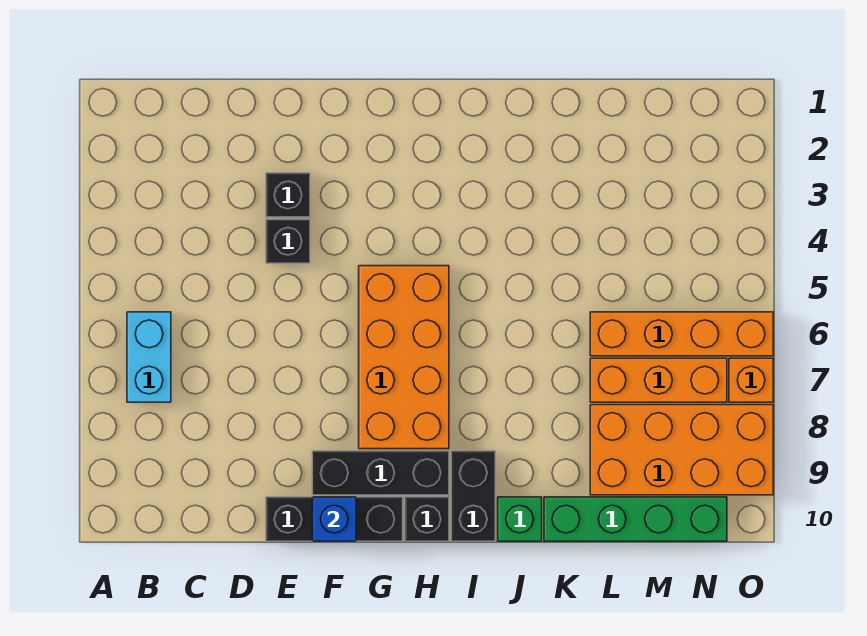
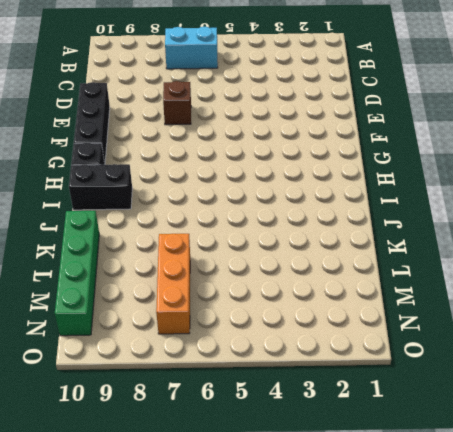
brown 1x1 brick [163,81,191,125] -> none
none -> black 1x1 brick [266,173,310,217]
none -> black 1x1 brick [266,219,310,263]
none -> black 1x3 brick [312,451,449,495]

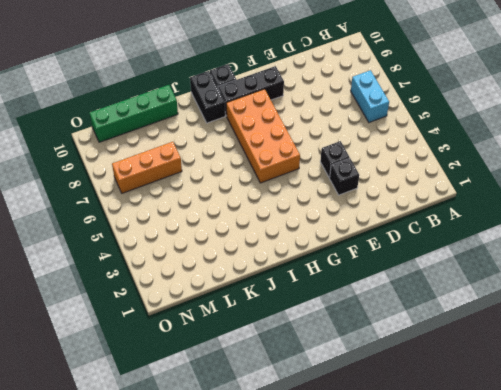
none -> black 1x3 brick [266,497,403,541]
none -> green 1x1 brick [498,497,542,541]
none -> orange 1x4 brick [590,312,773,356]

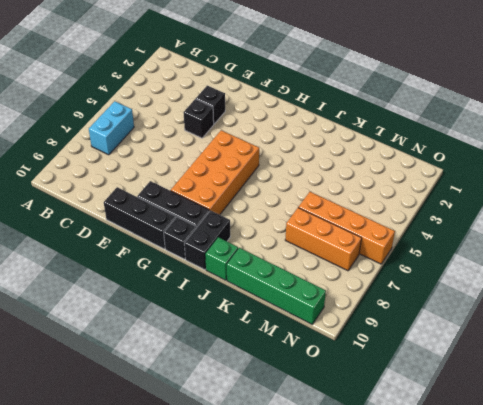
none -> orange 2x4 brick [590,405,773,495]
none -> orange 1x1 brick [729,358,773,402]
none -> blue 1x1 brick [312,497,356,541]

